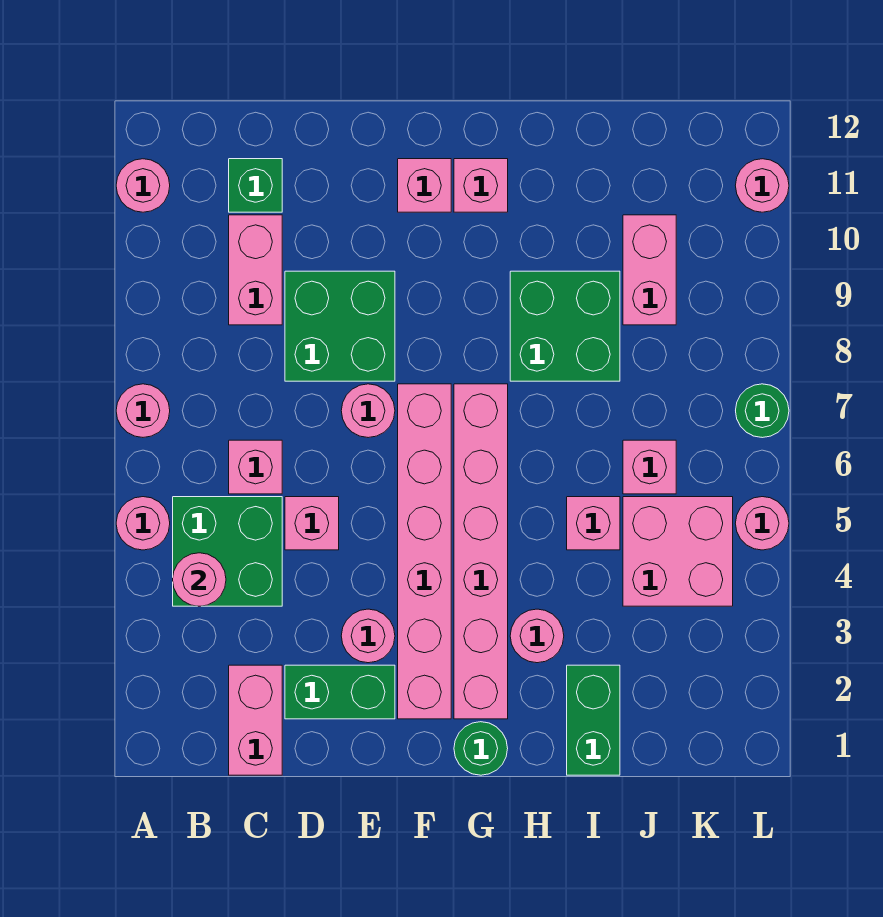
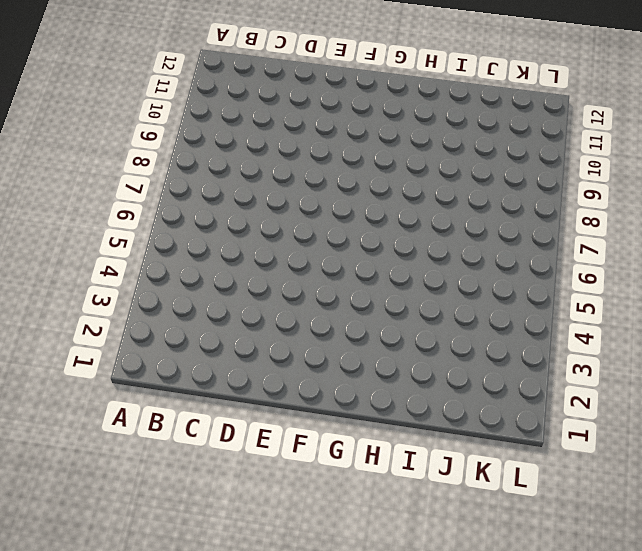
none -> pink 1x1 round brick [116,497,170,550]
none -> pink 1x1 round brick [116,384,170,437]
none -> pink 1x1 round brick [116,159,170,212]

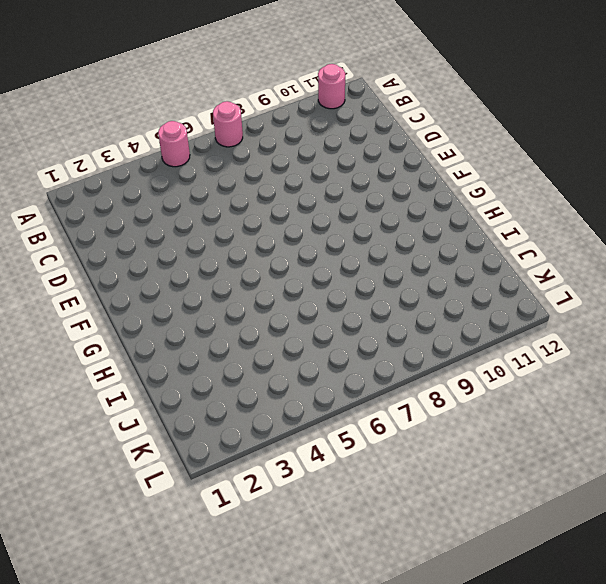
none -> green 2x2 brick [173,497,282,606]
none -> pink 1x2 brick [229,665,282,775]
none -> pink 1x1 brick [229,440,282,494]

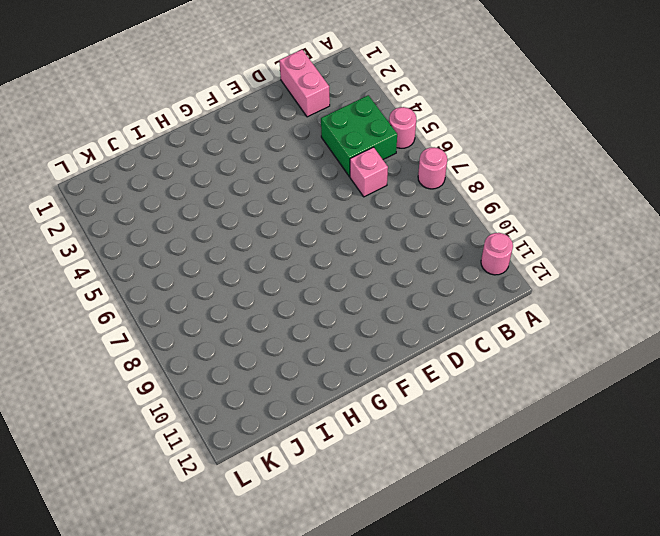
none -> pink 1x2 brick [229,215,282,325]
none -> green 1x1 brick [229,159,282,212]
none -> green 1x2 brick [285,665,395,719]

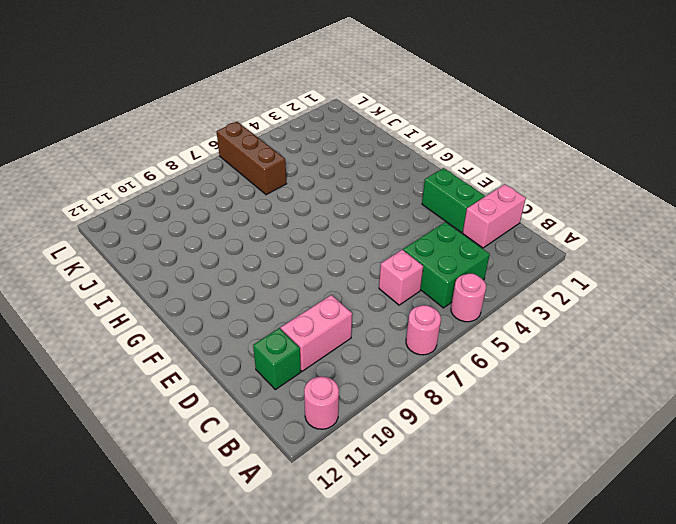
brown 1x3 brick [217,122,287,195] -> pink 1x1 brick [623,440,676,494]
none -> pink 1x1 brick [285,497,339,550]
none -> green 2x2 brick [285,271,395,381]
none -> pink 1x1 round brick [341,609,395,663]

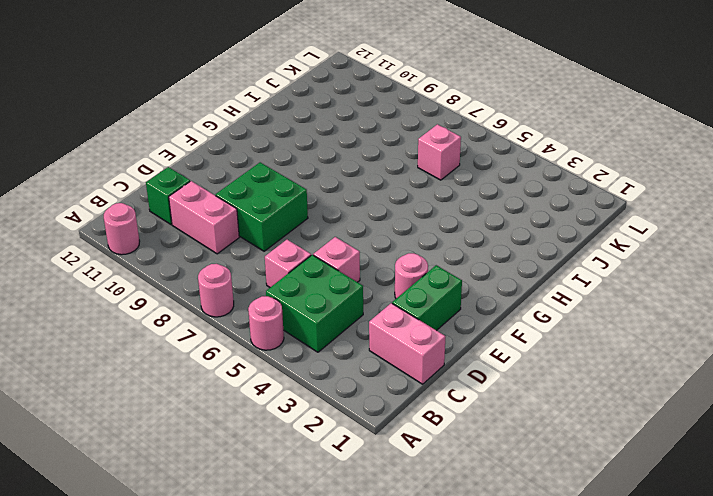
none -> pink 1x1 round brick [341,384,395,438]
none -> pink 1x6 brick [398,384,451,719]
none -> pink 1x1 brick [398,159,451,212]

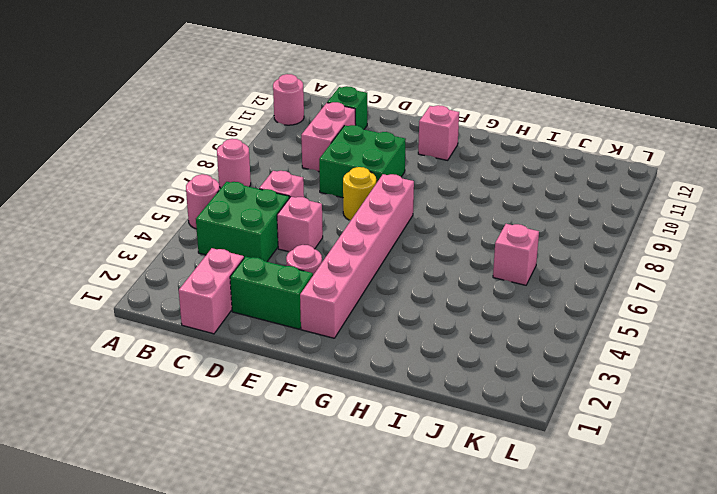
yellow 1x1 round brick [343,167,376,220] -> pink 1x1 round brick [341,384,395,438]
none -> green 1x1 round brick [454,722,508,775]
none -> pink 1x6 brick [454,384,508,719]
none -> pink 1x1 brick [454,159,508,212]

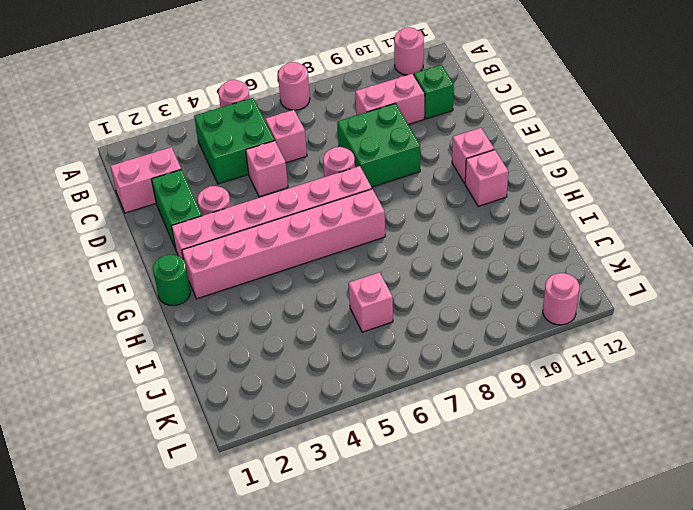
none -> pink 1x1 round brick [510,609,564,663]
none -> green 2x2 brick [510,271,620,381]
none -> green 1x2 brick [567,665,620,775]

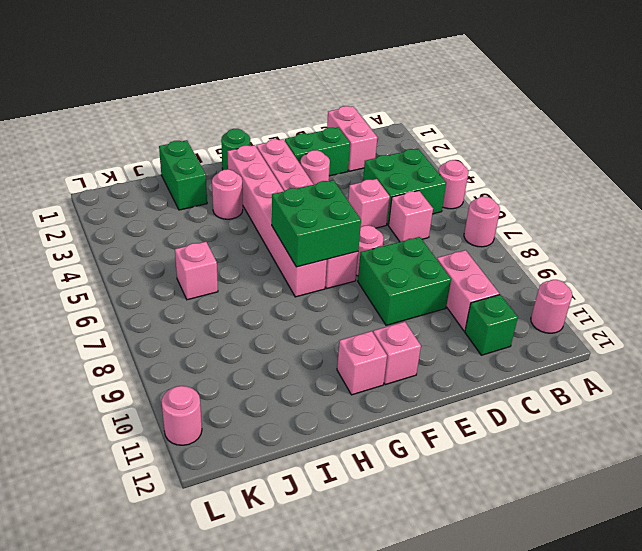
green 2x2 brick [272,180,361,267] -> green 2x2 brick moved to [510,271,620,381]
none -> pink 1x1 brick [567,497,620,550]
none -> pink 2x2 brick [623,497,733,606]
none -> pink 1x2 brick [623,215,676,325]

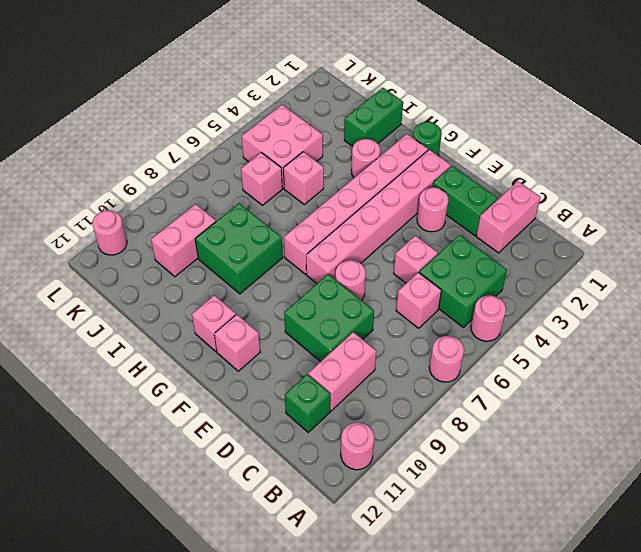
none -> pink 1x1 round brick [735,497,789,550]
none -> green 1x1 round brick [736,384,789,438]
none -> pink 1x1 round brick [173,553,226,606]

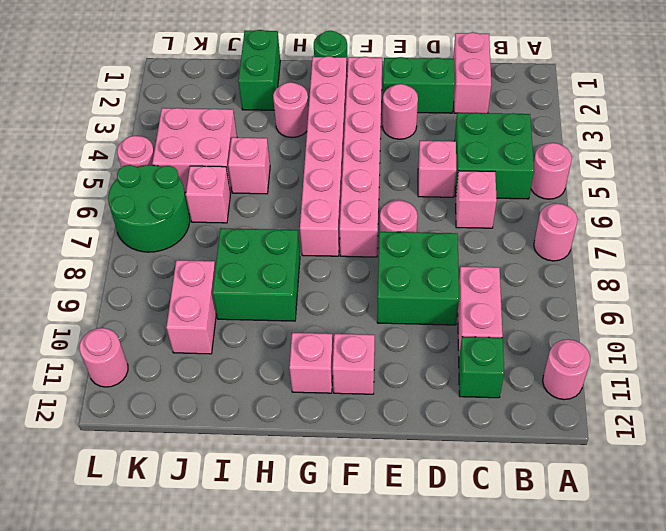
green 2x2 round brick [108,165,190,252] -> green 1x1 round brick [736,384,789,438]
none -> pink 1x1 round brick [173,553,226,606]

